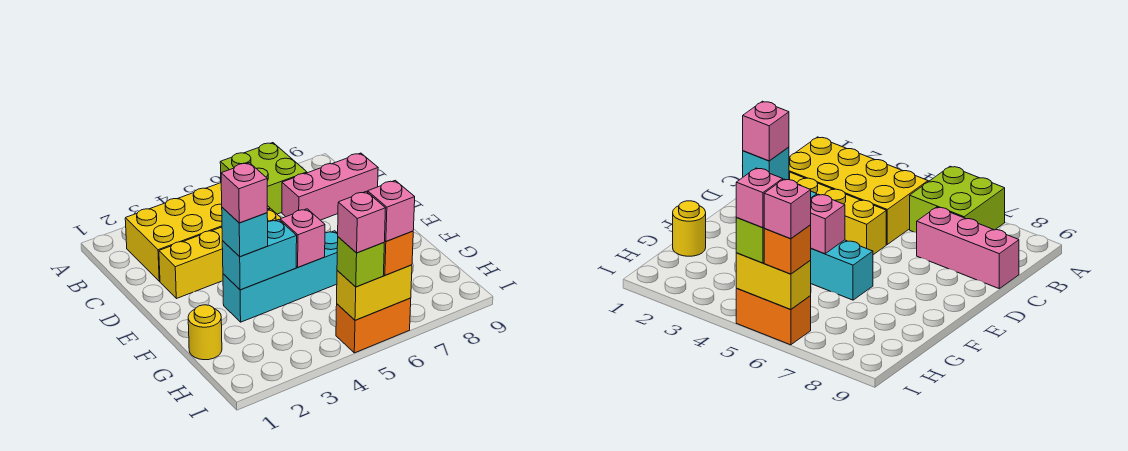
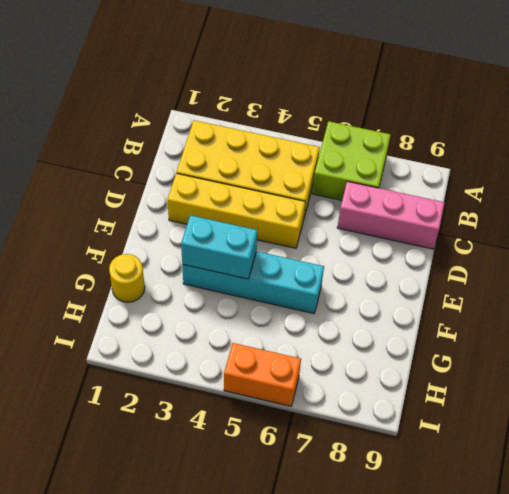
none -> pink 1x1 brick [280,209,325,267]
none -> yellow 1x2 brick [337,265,412,320]
none -> cyan 1x1 brick [222,207,268,257]

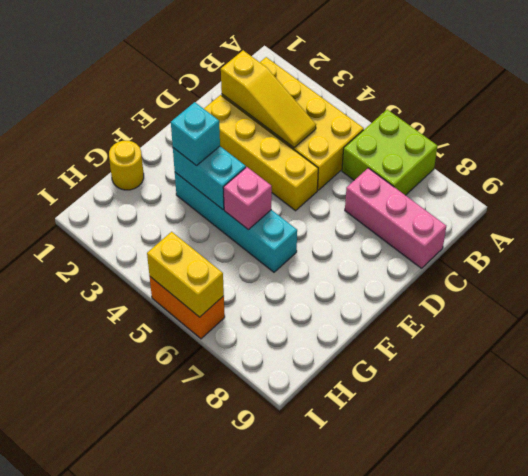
yellow 1x3 slope [221,50,316,148] -> none
none -> lime 1x1 brick [337,237,384,287]
none -> orange 1x1 brick [384,231,413,275]
none -> pink 1x1 brick [221,163,267,223]

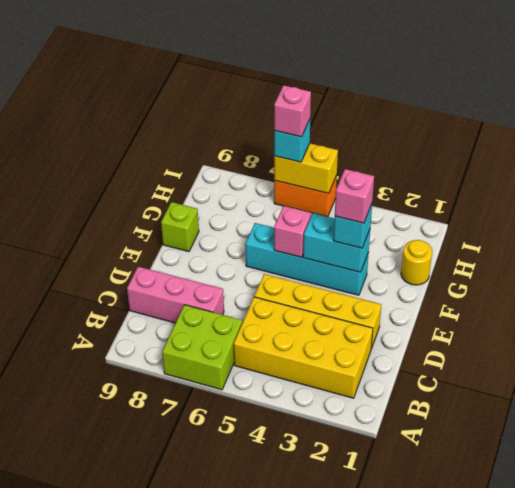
lime 1x1 brick [161,202,199,252] -> lime 1x1 brick moved to [337,237,384,287]
cyan 1x1 brick [274,120,310,162] -> orange 1x1 brick [384,231,413,275]
none -> pink 1x1 brick [338,192,386,253]

